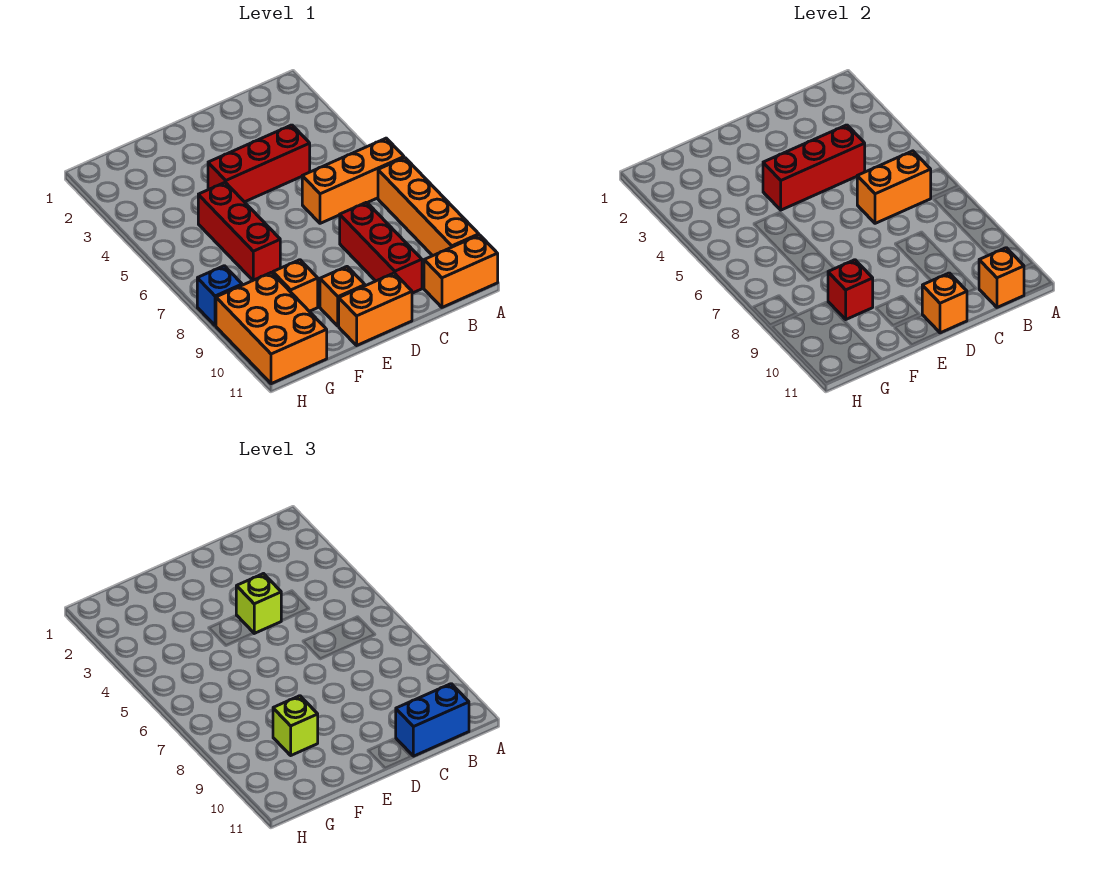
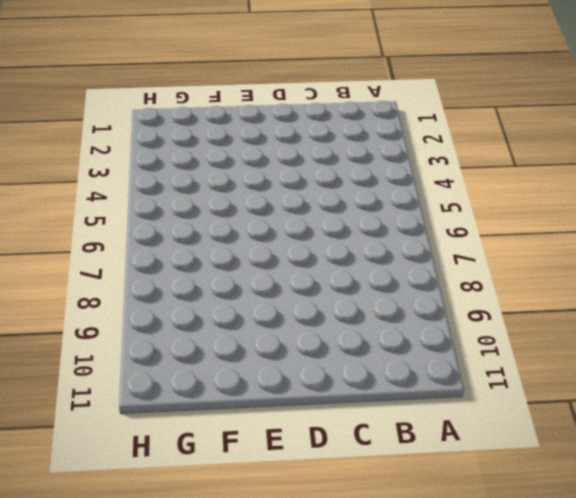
none -> orange 1x3 brick [302,138,404,223]
none -> orange 1x4 brick [378,158,479,256]
none -> orange 1x2 brick [424,235,498,307]

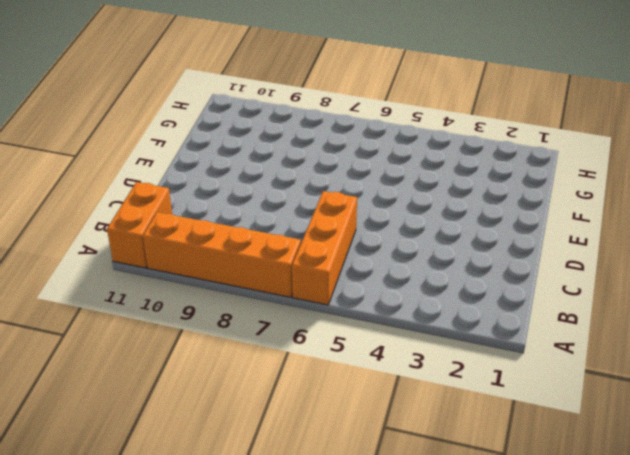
none -> red 1x3 brick [208,125,310,202]
none -> red 1x3 brick [340,202,422,293]
none -> orange 1x2 brick [339,273,412,345]

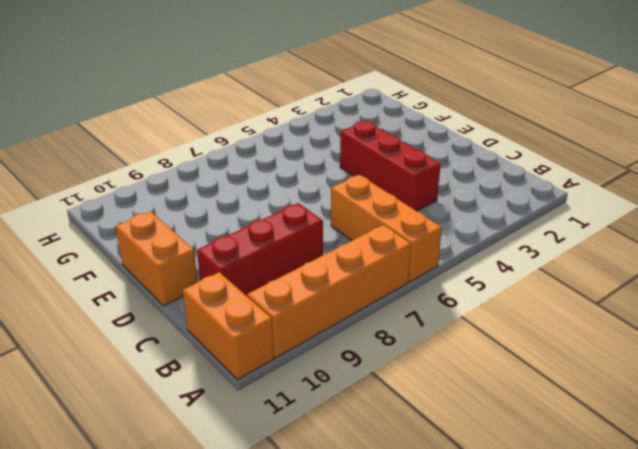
none -> orange 1x1 brick [320,267,365,326]
none -> red 1x3 brick [198,182,280,280]
none -> orange 1x1 brick [273,260,318,311]

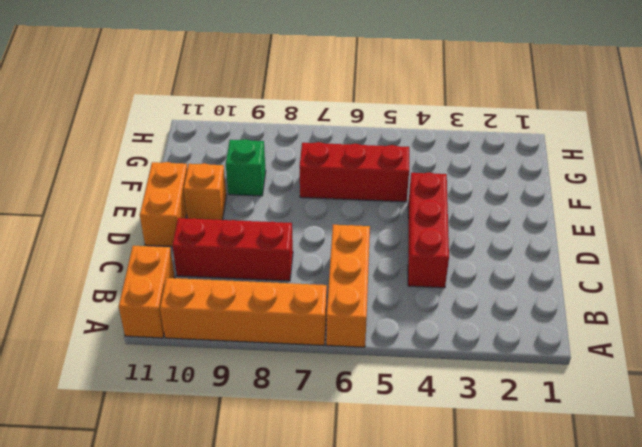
green 1x1 brick [226,139,266,196] -> orange 1x1 brick [273,260,318,311]
none -> orange 2x3 brick [216,272,327,384]
none -> blue 1x1 brick [197,266,242,326]
none -> orange 1x2 brick [857,151,931,223]

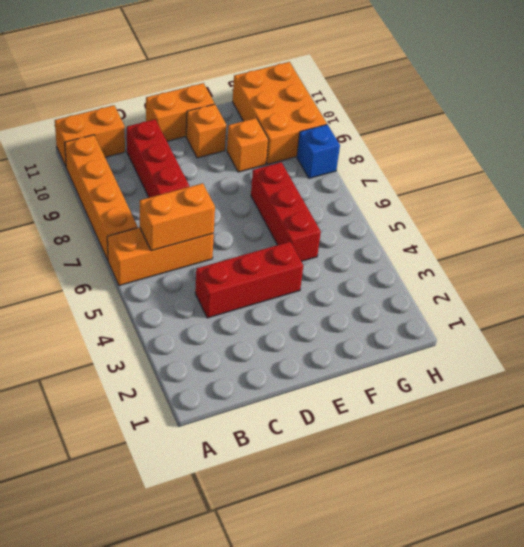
none -> orange 1x1 brick [979,248,1024,307]
none -> red 1x3 brick [763,125,865,210]
none -> orange 1x1 brick [922,273,967,333]

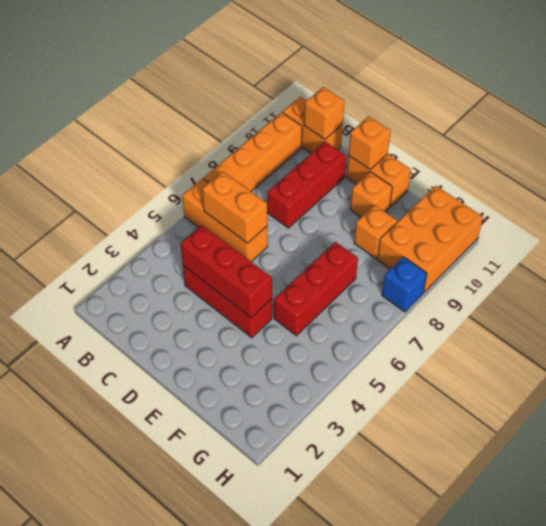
none -> red 1x1 brick [828,260,873,319]
none -> blue 1x2 brick [396,684,469,756]
none -> lime 1x1 brick [236,574,281,633]

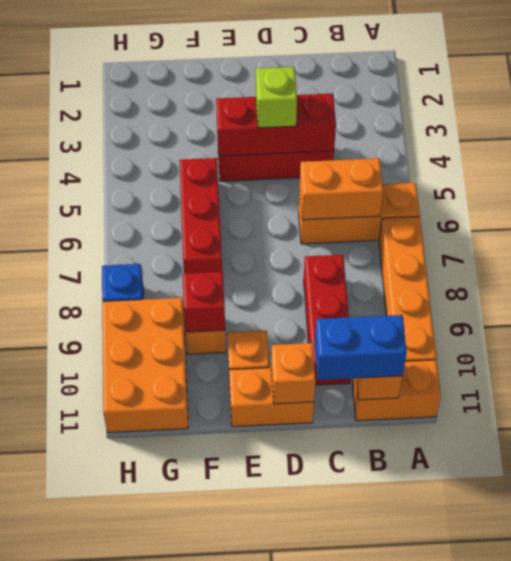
none -> lime 1x1 brick [273,696,318,755]

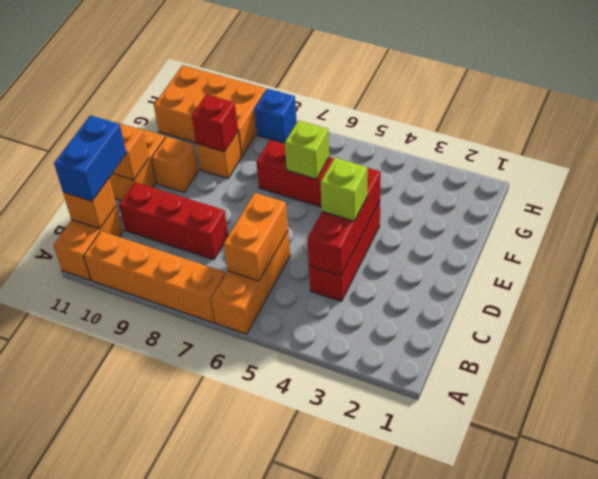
lime 1x1 brick [285,120,329,179] -> lime 1x1 brick moved to [273,696,318,755]

